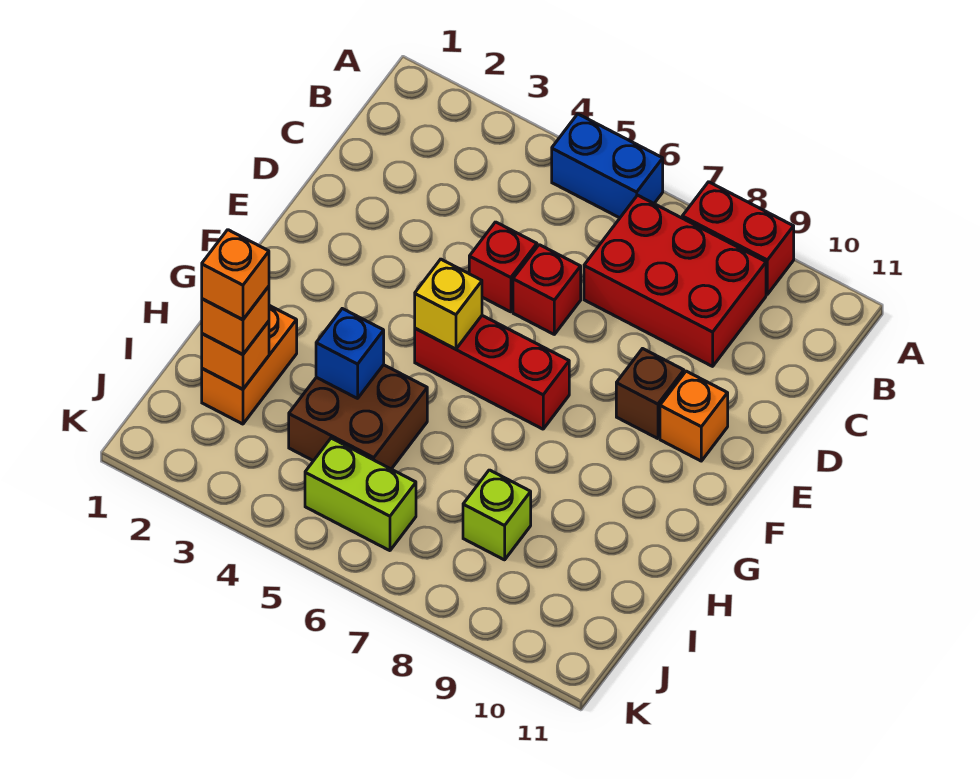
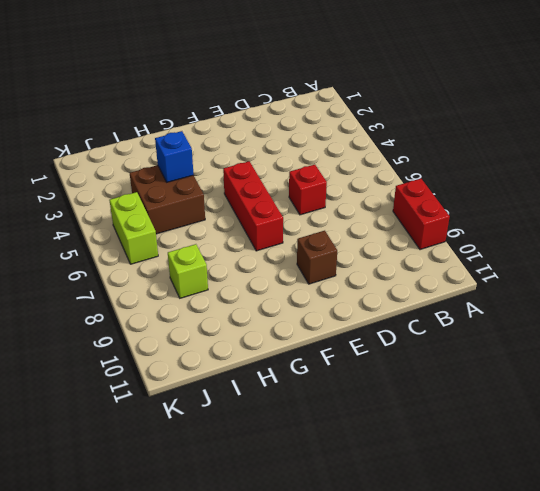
none -> blue 1x2 brick [552,114,663,218]
none -> red 2x3 brick [584,195,766,366]
none -> red 1x1 brick [469,222,537,312]

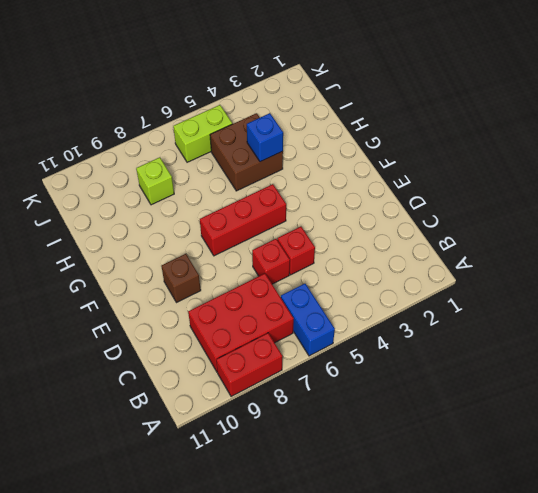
blue 1x2 brick [281,284,335,356] -> blue 1x2 brick turned to [552,114,663,218]
none -> orange 1x1 brick [660,371,728,461]
none -> orange 1x2 brick [202,305,297,424]
none -> yellow 1x1 brick [415,259,482,349]

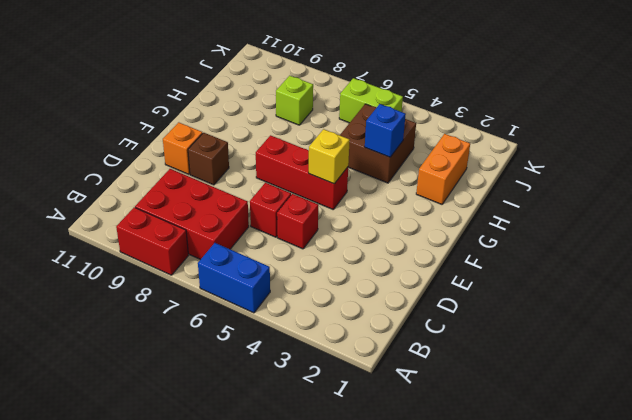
none -> orange 1x1 brick [202,321,269,389]
none -> orange 1x1 brick [202,286,269,355]
none -> orange 1x1 brick [202,230,269,320]

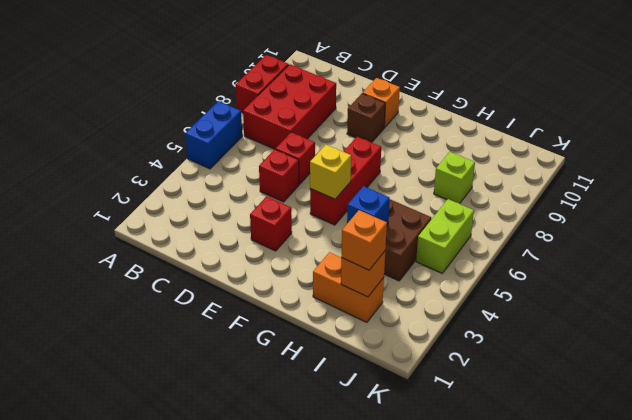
red 1x1 brick [250,196,292,251] -> none
none -> orange 1x1 brick [202,230,269,320]

